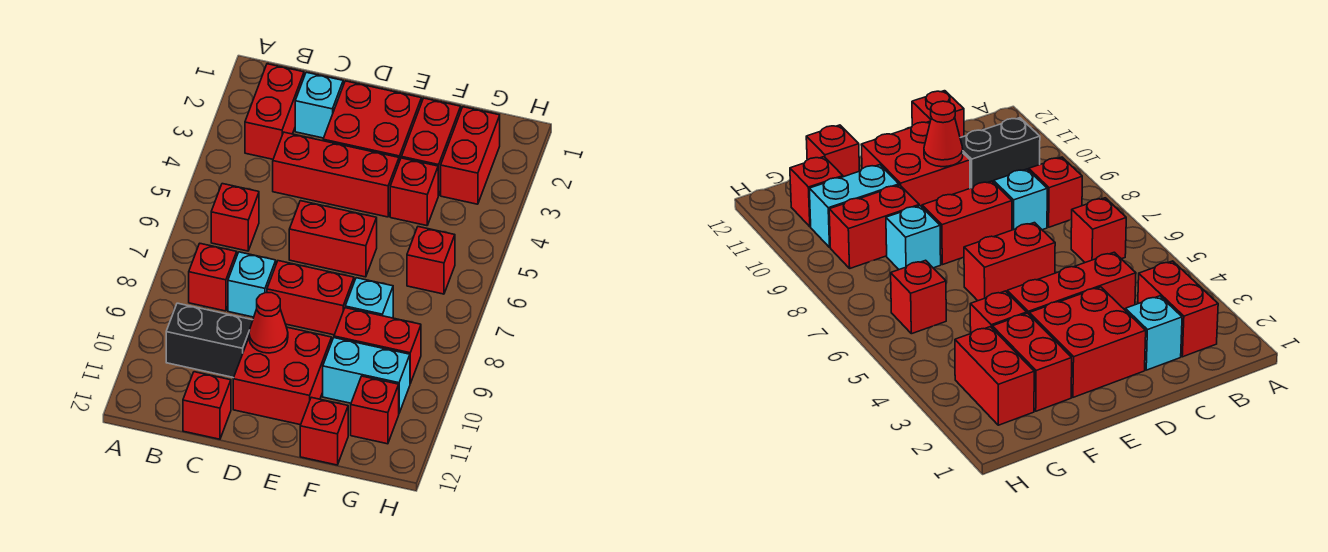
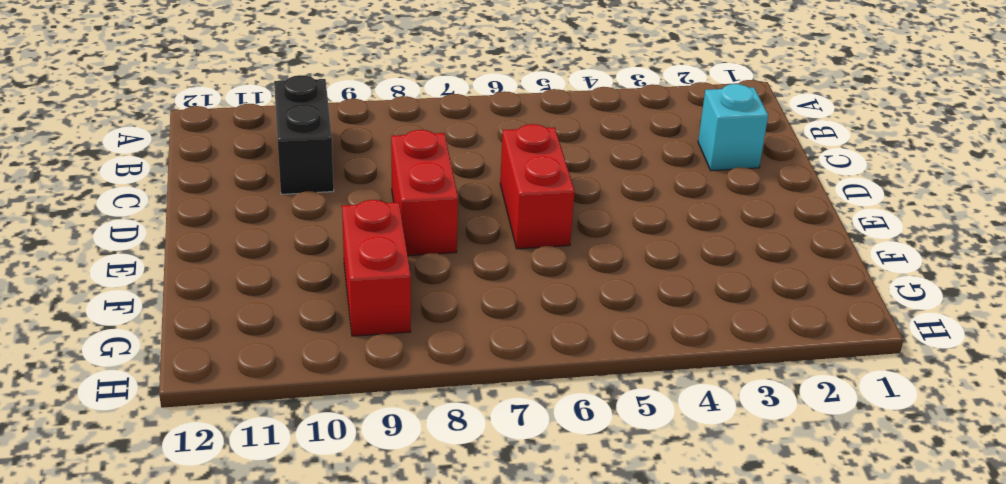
none -> red 1x2 brick [245,64,304,159]
none -> red 1x1 brick [211,184,259,251]
none -> red 1x1 brick [189,244,237,311]

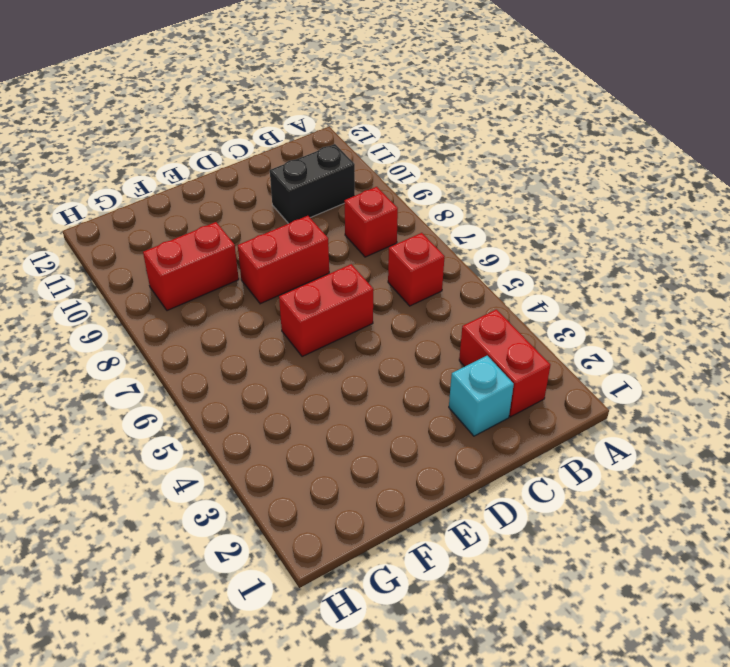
none -> red 1x3 brick [273,132,399,217]
none -> cyan 1x1 brick [228,252,276,317]
none -> red 1x1 brick [183,372,231,439]

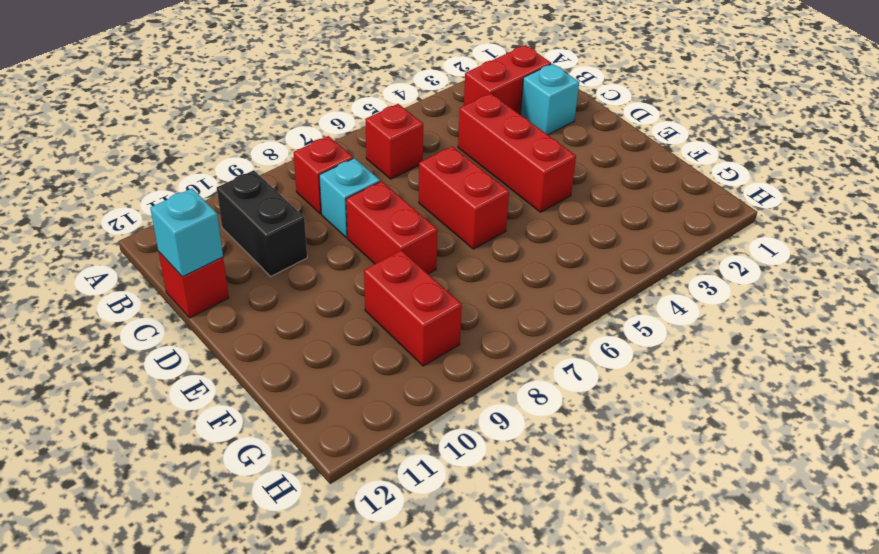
cyan 1x1 brick [150,188,223,277] -> cyan 1x1 brick moved to [345,278,393,318]
none -> red 2x2 brick [323,81,422,162]
none -> red 2x2 brick [233,327,332,425]
none -> red 1x2 brick [401,98,461,195]

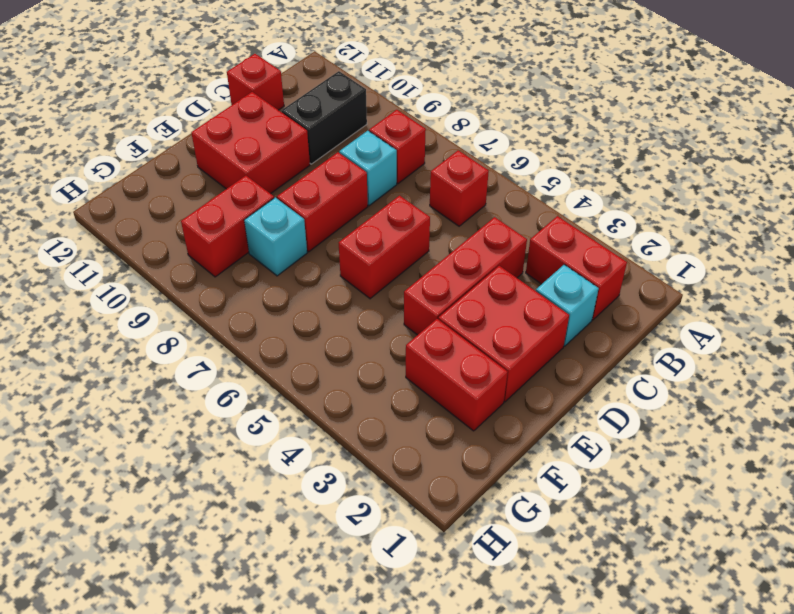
none -> red 1x1 brick [390,158,439,226]
none -> cyan 1x2 brick [323,338,410,413]
none -> red 1x1 brick [300,397,348,465]

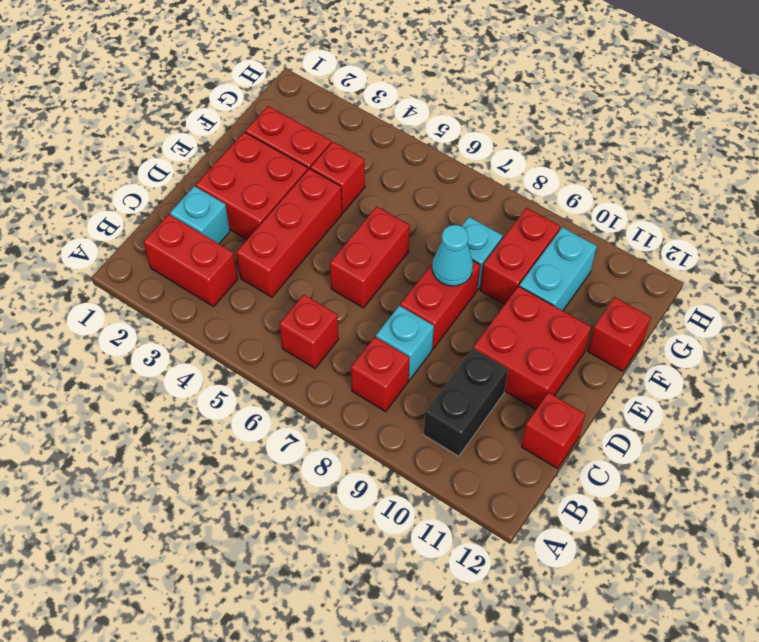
cyan 1x1 cone [432,225,473,286] -> none
none -> red 1x2 brick [441,107,500,204]
none -> red 1x1 brick [407,227,455,294]
none -> red 1x1 brick [351,376,399,444]

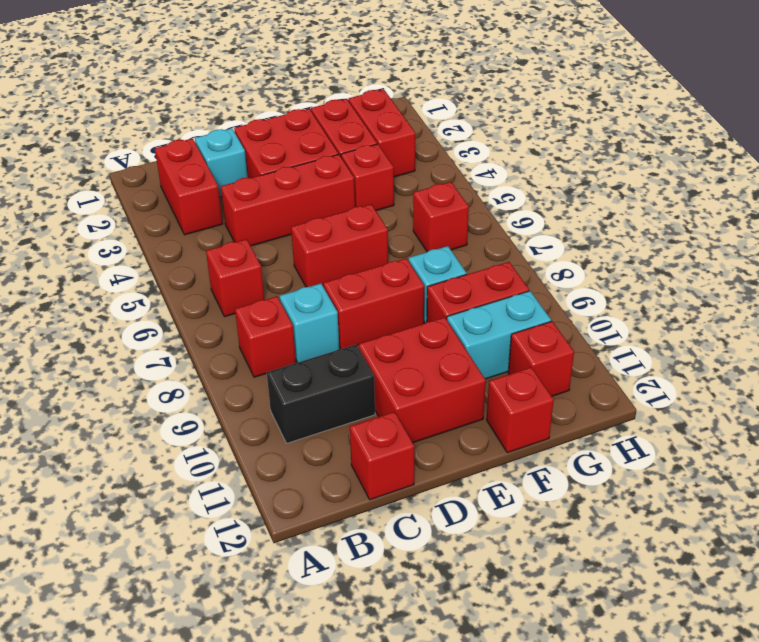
none -> red 1x1 cone [249,293,288,353]

